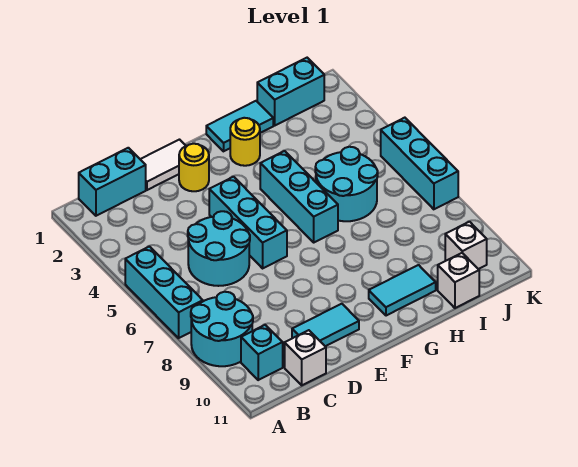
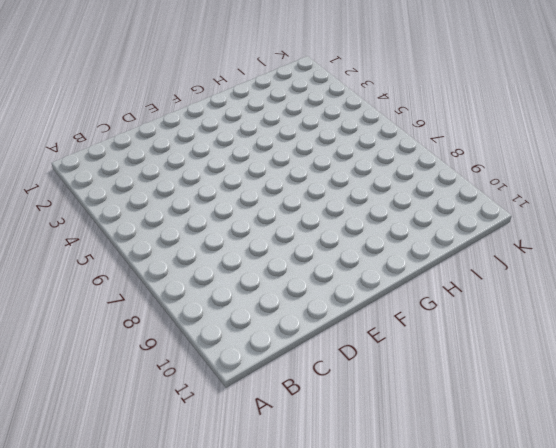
none -> cyan 1x3 brick [125,247,203,338]
none -> cyan 2x2 round brick [191,292,253,366]
none -> cyan 1x2 brick [79,148,146,216]

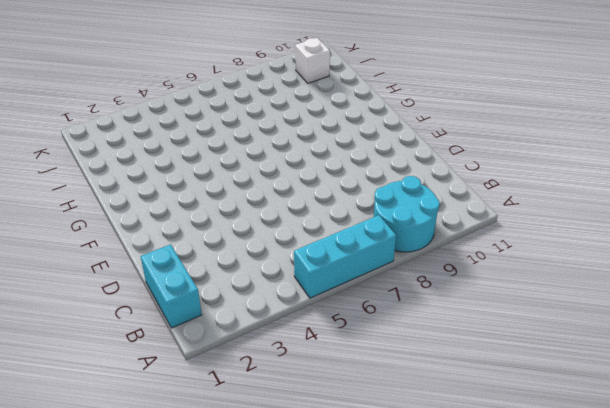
none -> cyan 1x1 brick [241,325,283,380]
none -> cyan 2x2 round brick [188,211,250,286]
none -> white 1x1 brick [285,330,326,385]

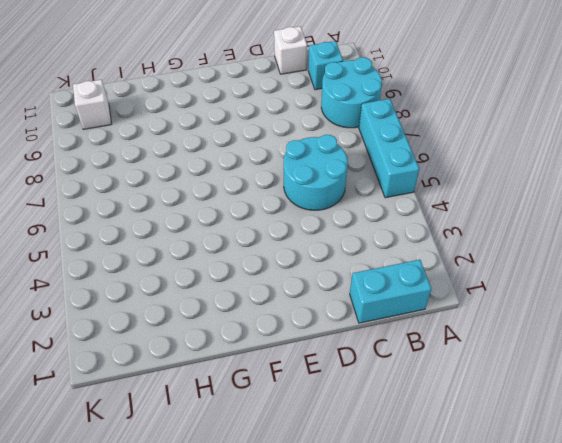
none -> white 1x2 tile [140,140,186,190]
none -> cyan 1x2 tile [292,304,359,346]
none -> yellow 1x1 round brick [179,144,209,191]

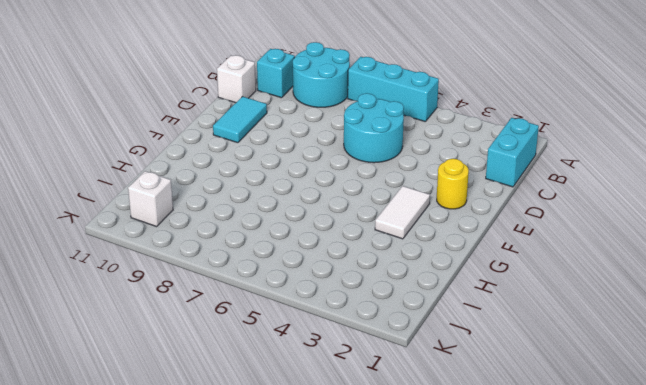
white 1x2 tile [375,186,430,239] -> white 1x2 tile moved to [140,140,186,190]
none -> cyan 1x3 brick [209,177,287,268]
none -> cyan 1x2 tile [206,101,273,151]
none -> yellow 1x1 round brick [230,118,260,166]

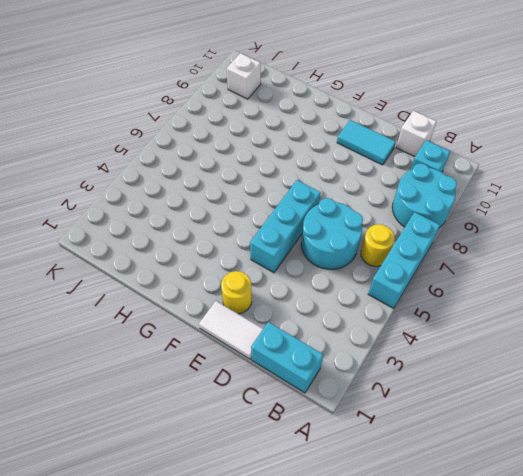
yellow 1x1 round brick [361,224,394,266] -> yellow 1x1 round brick moved to [230,118,260,166]
none -> cyan 1x2 tile [206,101,273,151]
none -> cyan 1x3 brick [260,151,338,242]
none -> cyan 1x2 tile [369,265,436,316]

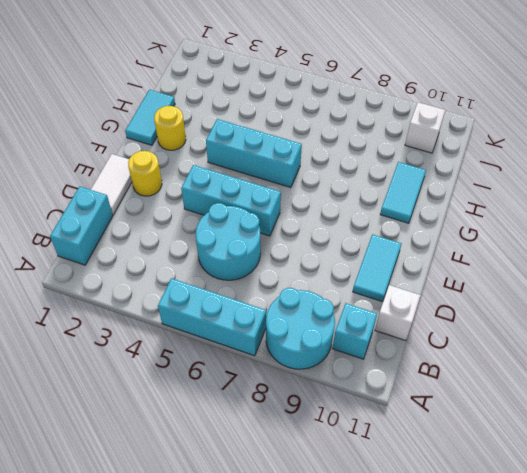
none -> cyan 2x2 round brick [315,147,378,221]
none -> cyan 1x2 brick [257,58,324,125]
none -> white 1x1 brick [438,253,479,308]

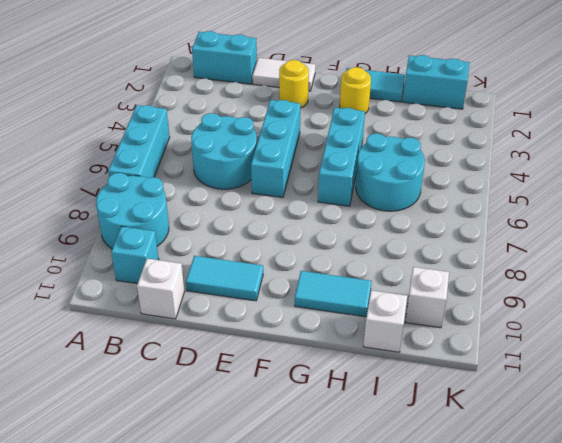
none -> cyan 1x3 brick [381,118,458,209]

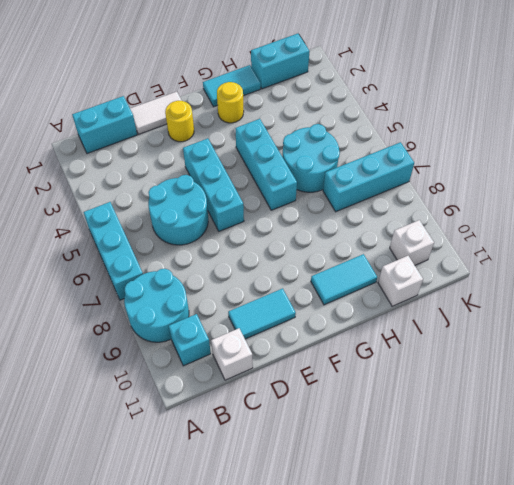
cyan 1x3 brick [323,142,414,212] -> cyan 1x3 brick turned to [381,118,458,209]

